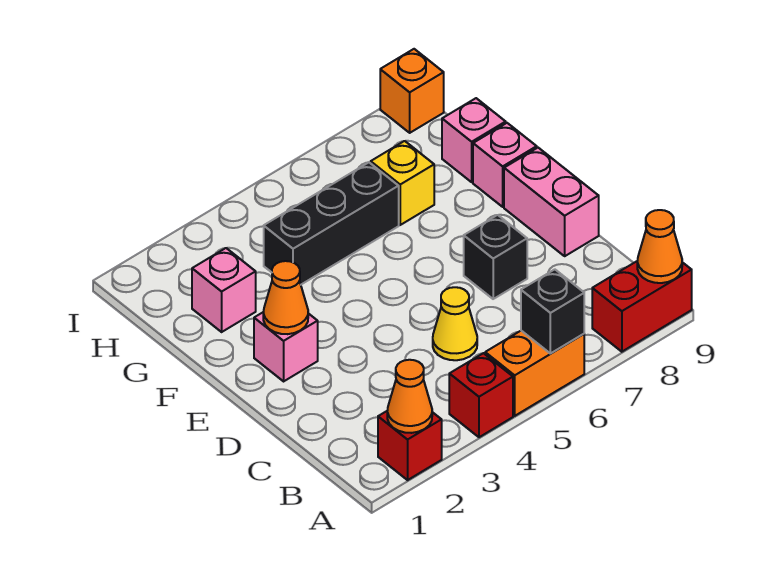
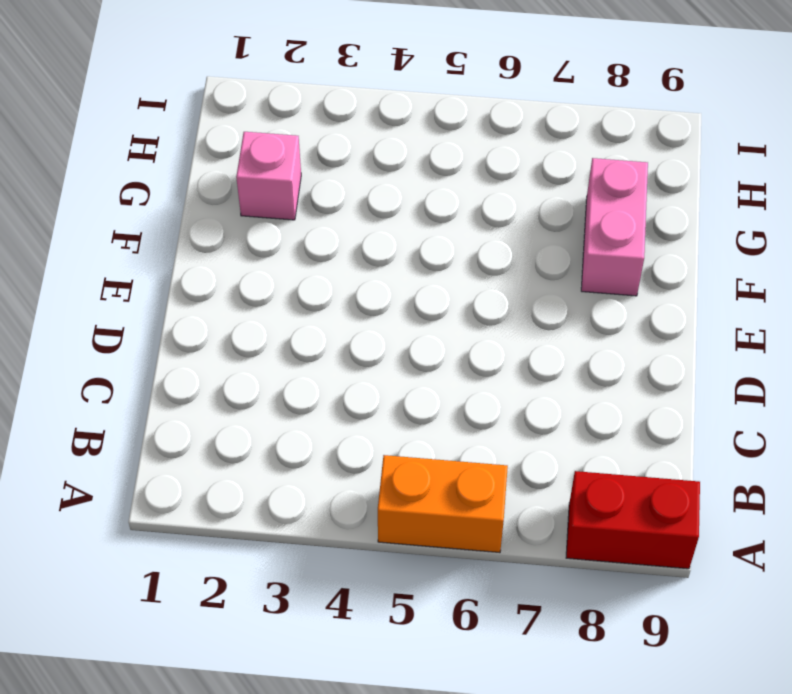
pink 1x2 brick [581,158,648,296] -> pink 1x2 brick moved to [504,148,599,256]
none -> red 1x1 brick [378,411,442,480]
none -> red 1x1 brick [449,353,513,437]
none -> yellow 1x1 cone [433,287,477,360]

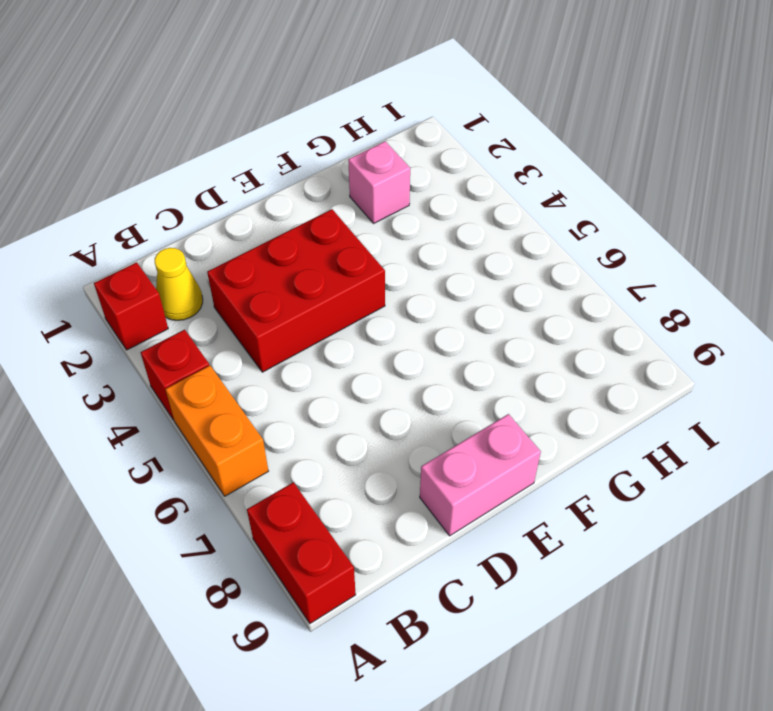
yellow 1x1 cone [155,248,203,320] -> yellow 1x1 cone moved to [433,287,477,360]
red 2x3 brick [207,209,385,372] -> none
none -> black 1x1 brick [464,215,527,299]
none -> pink 1x1 brick [254,312,318,381]
none -> pink 1x1 brick [473,123,537,207]

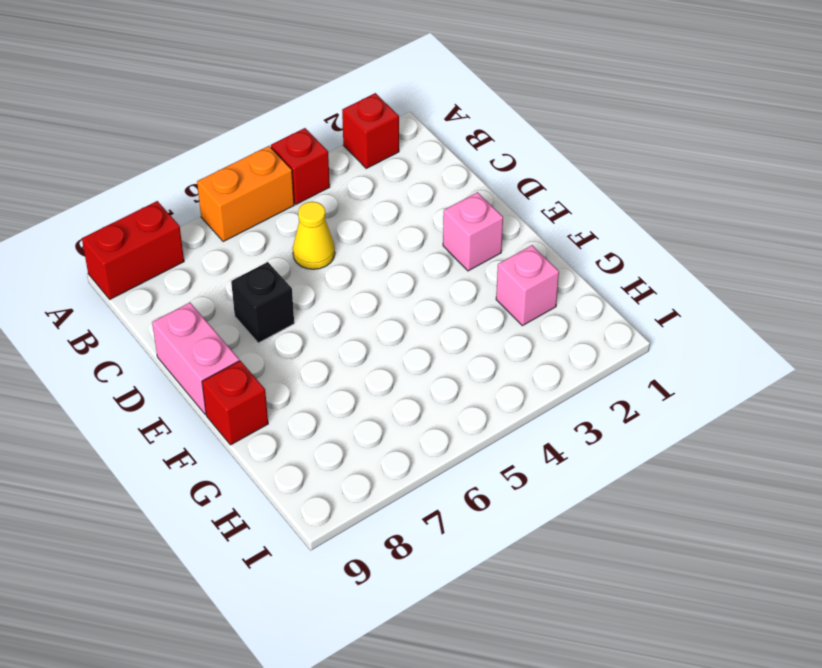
red 1x1 brick [202,361,268,445] -> pink 1x1 brick [473,123,537,207]
none -> black 1x3 brick [264,162,399,284]
none -> yellow 1x1 brick [371,141,434,225]
none -> pink 1x1 brick [442,98,506,182]

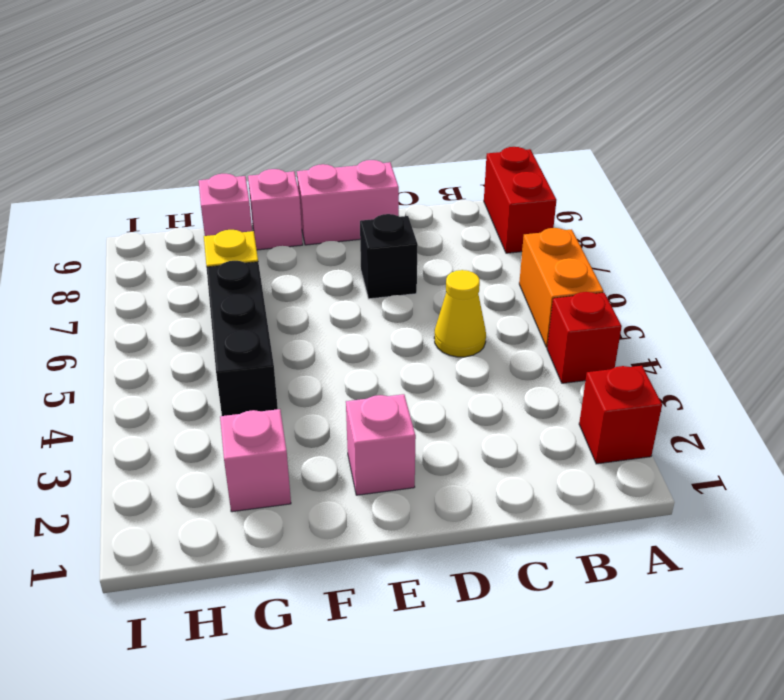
none -> orange 1x1 brick [380,49,444,133]
none -> orange 1x1 cone [387,360,432,433]
none -> black 1x1 brick [521,269,584,353]

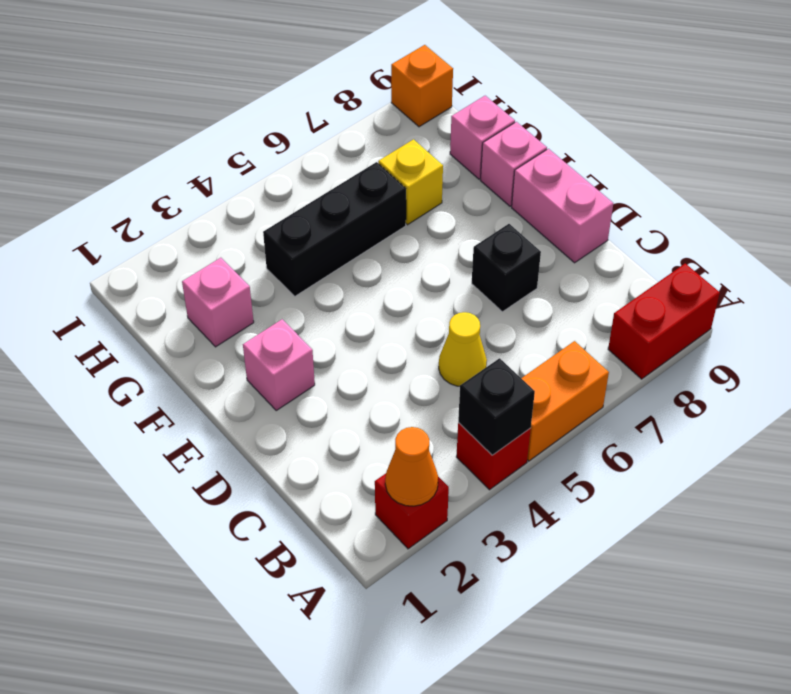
black 1x1 brick [458,358,535,455] -> black 1x1 brick moved to [521,269,584,353]
none -> orange 1x1 cone [637,210,682,283]
none -> orange 1x1 cone [263,261,308,334]

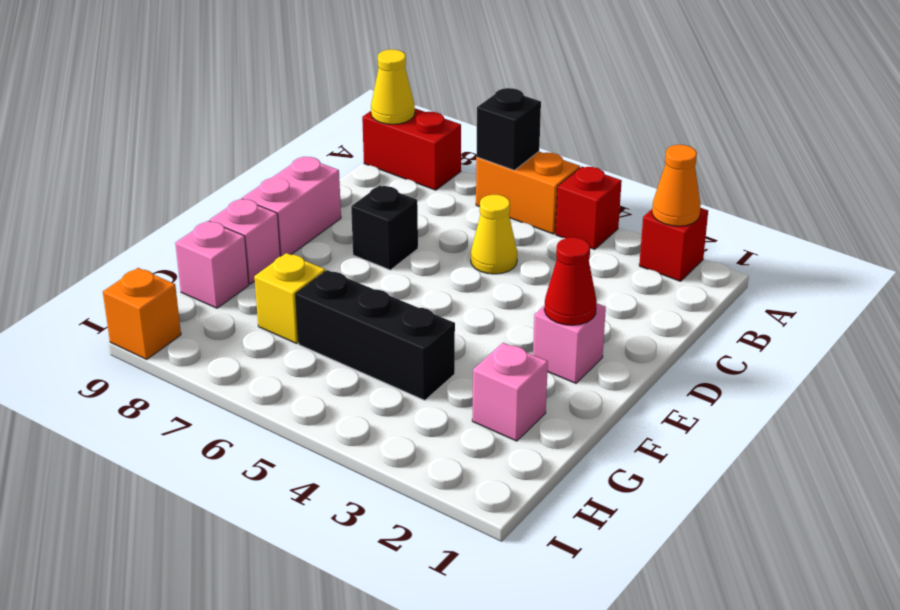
yellow 1x1 cone [371,49,415,124] -> orange 1x1 cone [637,210,682,283]
red 1x1 cone [544,237,597,325] -> orange 1x1 cone [263,261,308,334]

